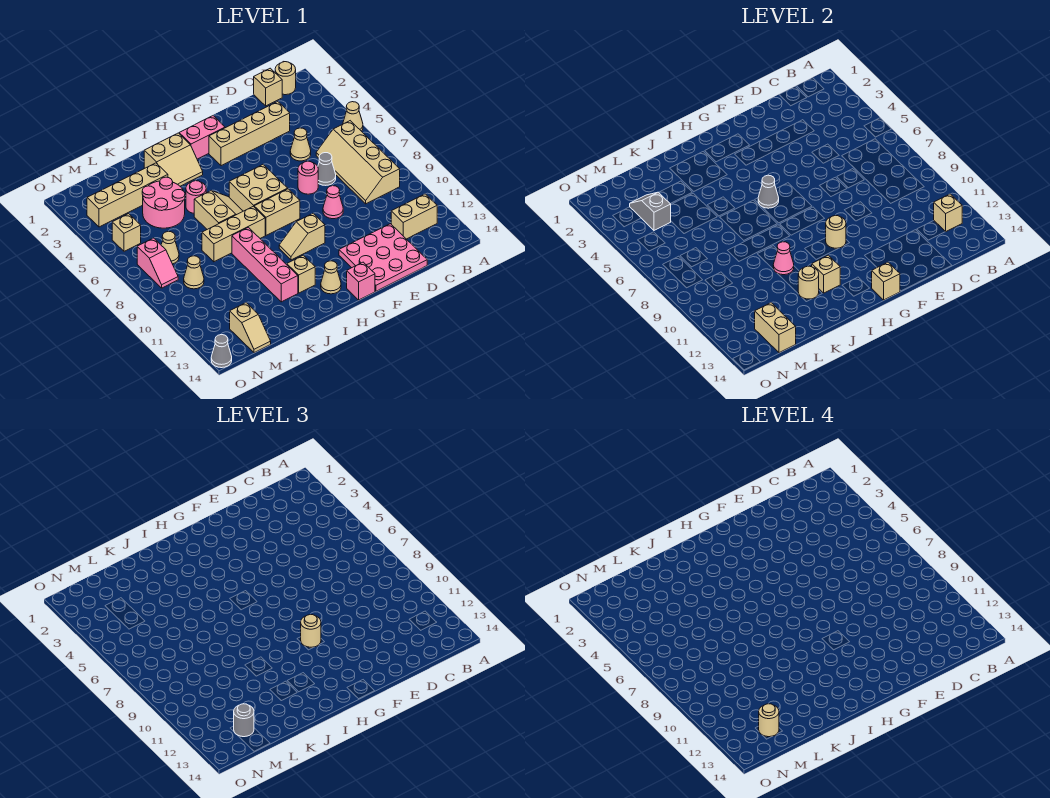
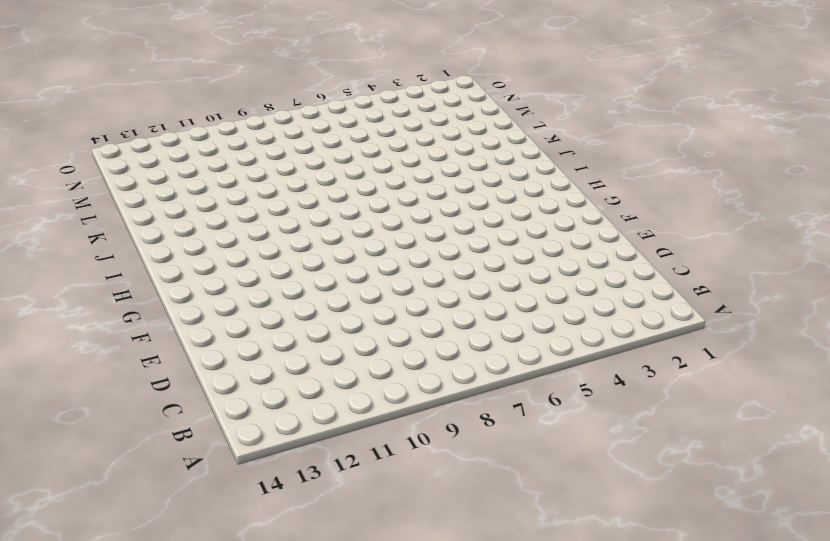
none -> tan 1x1 cone [343,102,363,131]
none -> tan 1x1 round brick [275,62,296,95]
none -> tan 2x4 slope [316,121,400,204]
none -> tan 1x2 brick [391,194,437,239]

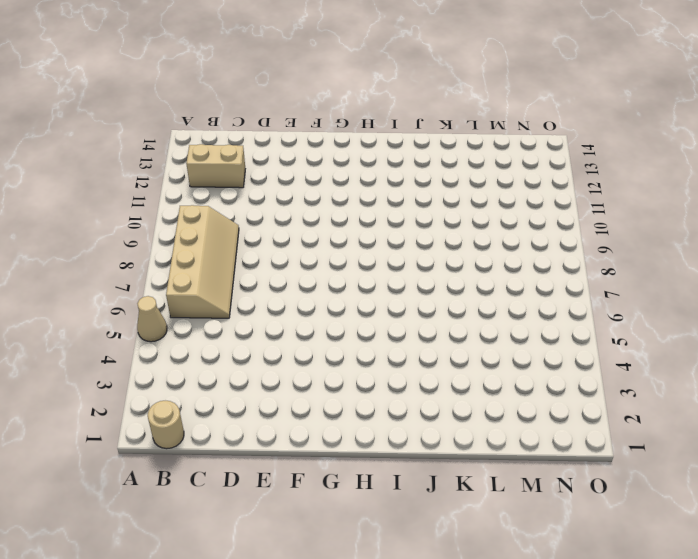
none -> tan 1x1 brick [254,68,282,106]
none -> tan 1x4 brick [209,102,290,166]
none -> tan 1x1 cone [290,128,311,161]
none -> grey 1x1 cone [318,153,336,185]

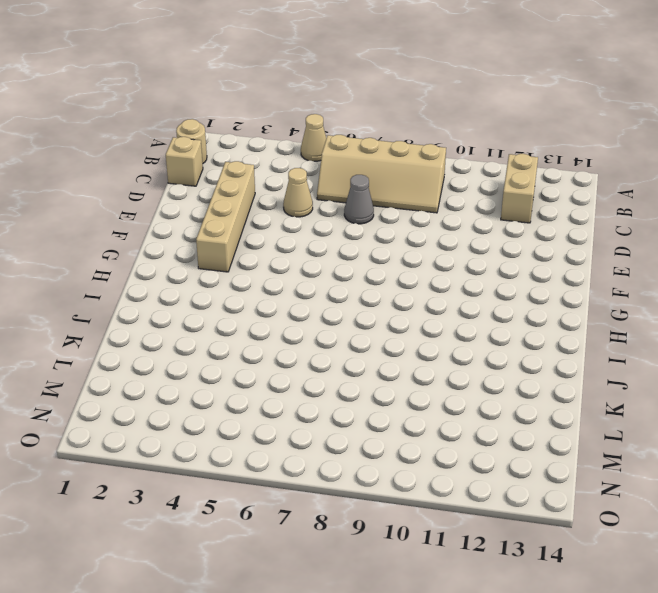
none -> pink 3x3 plate [339,224,427,291]
none -> pink 1x1 round brick [298,161,318,194]
none -> pink 1x1 cone [323,186,343,219]
none -> pink 1x2 brick [179,116,225,159]

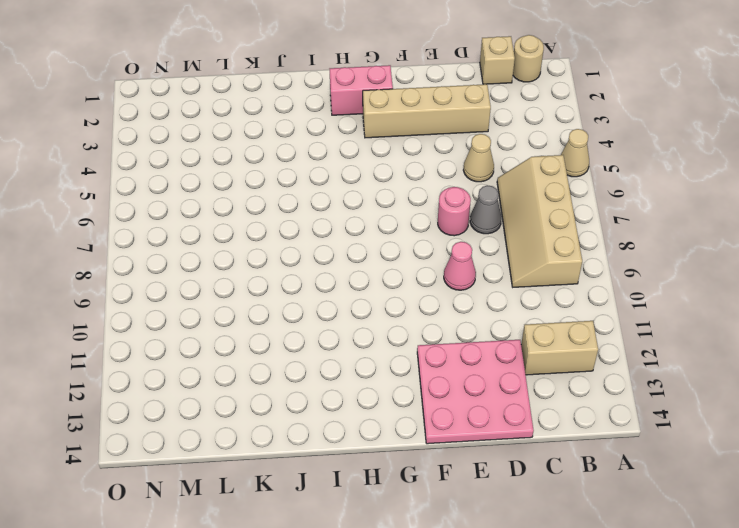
none -> tan 2x2 brick [229,165,288,211]
none -> tan 1x2 brick [254,189,300,235]
none -> tan 1x2 slope [279,214,325,260]
none -> pink 1x1 brick [347,262,375,300]

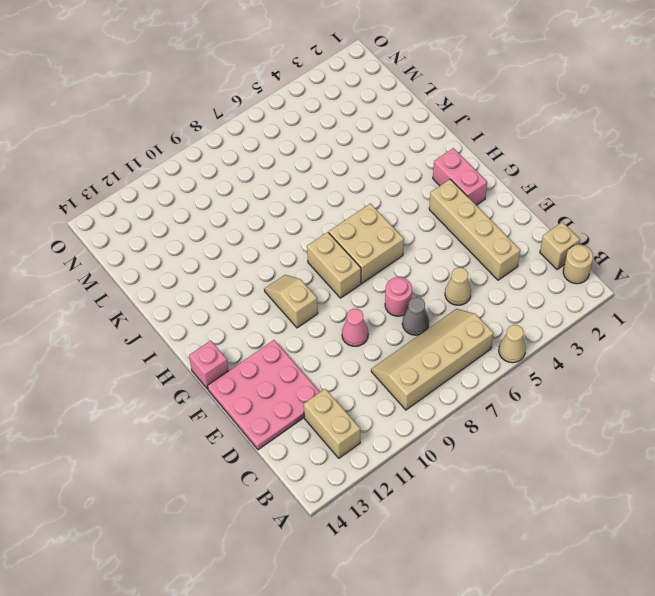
none -> tan 1x1 cone [321,261,341,294]
none -> tan 2x2 slope [144,133,203,186]
none -> tan 2x2 slope [194,191,243,229]
none -> tan 1x3 brick [202,206,265,262]

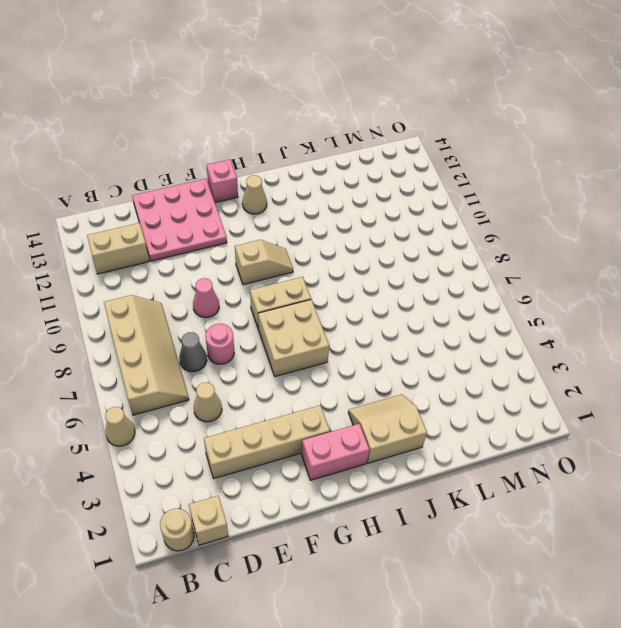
none -> tan 2x2 slope [194,191,243,229]
none -> tan 1x3 brick [202,206,265,262]
none -> tan 1x1 brick [287,255,315,293]
none -> pink 1x1 round brick [186,181,206,213]

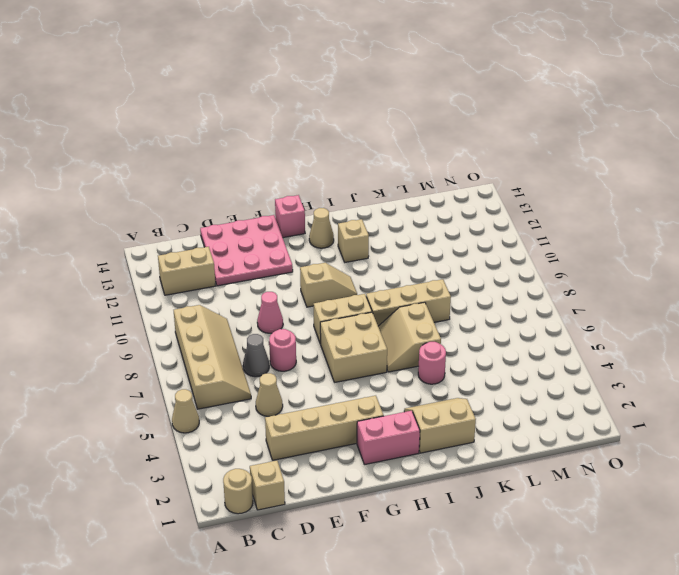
none -> pink 1x4 brick [232,227,298,302]
none -> tan 1x4 brick [87,163,168,227]
none -> pink 2x2 round brick [142,177,185,228]
none -> tan 1x1 cone [161,231,179,264]

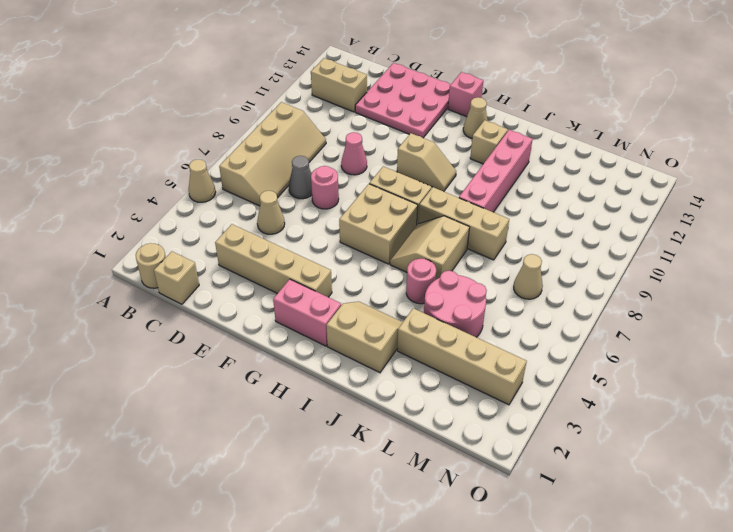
none -> tan 1x1 cone [184,256,204,289]
none -> tan 1x2 slope [230,303,271,353]
none -> tan 1x1 brick [112,214,141,251]
none -> pink 1x2 slope [137,238,178,288]

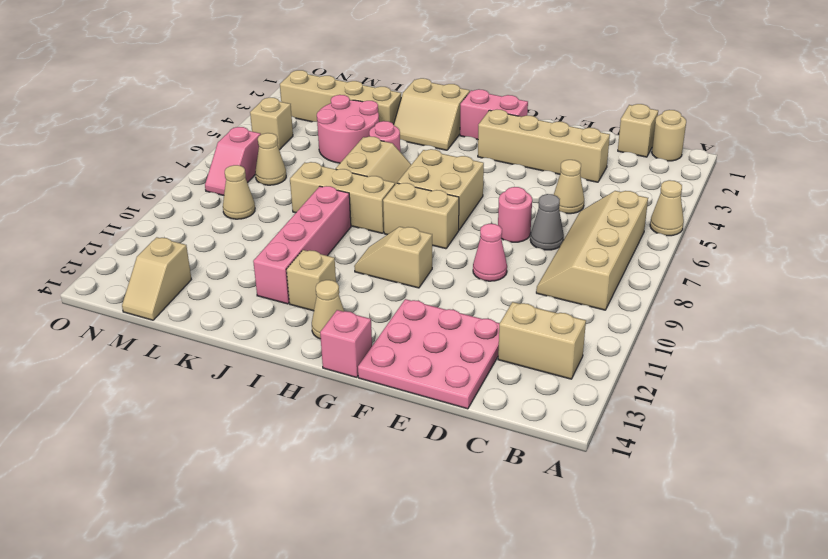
none -> grey 1x1 cone [211,335,232,368]
none -> tan 1x1 brick [934,194,962,232]
none -> tan 1x1 round brick [826,216,846,248]
none -> tan 1x1 brick [872,262,900,300]

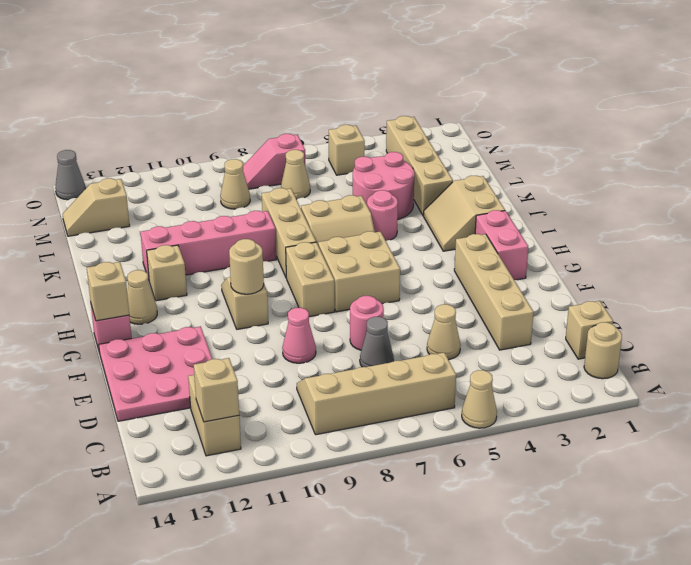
none -> grey 1x1 cone [758,175,779,208]
none -> tan 1x1 brick [812,255,840,293]
none -> pink 1x1 cone [773,242,794,275]
none -> tan 1x1 round brick [798,266,819,299]

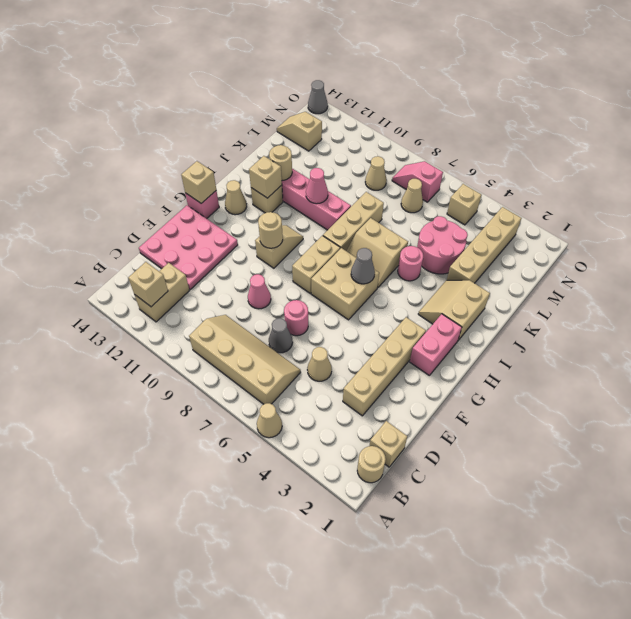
none -> grey 1x2 slope [630,192,671,230]
none -> tan 1x2 brick [755,303,796,353]
none -> tan 1x1 round brick [301,615,321,647]
none -> grey 1x1 round brick [234,704,254,737]

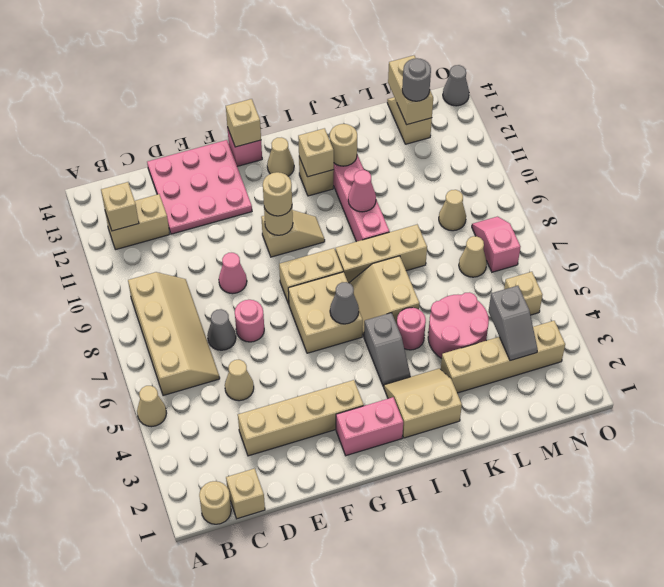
grey 1x2 slope [364,313,410,386] -> none
none -> tan 1x1 round brick [759,704,779,737]

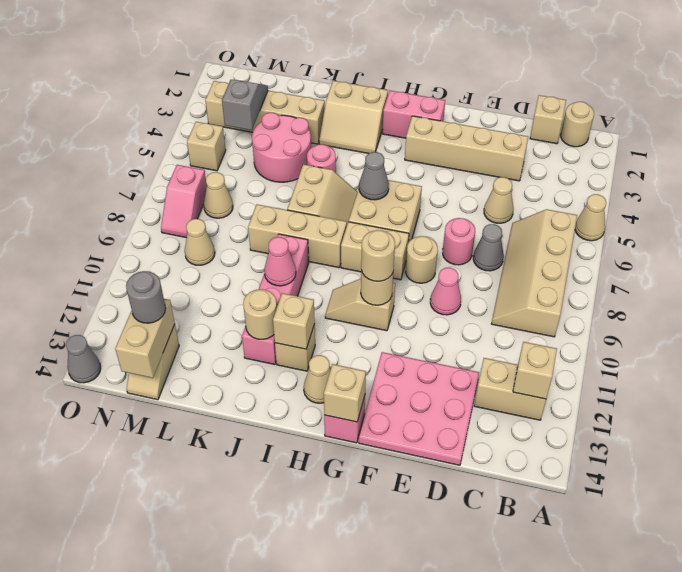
tan 1x1 round brick [406,236,438,283] -> tan 1x1 round brick moved to [759,704,779,737]

